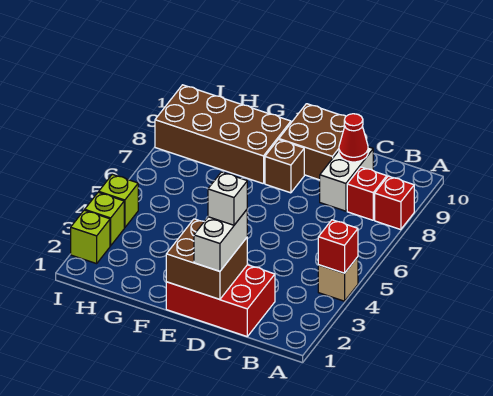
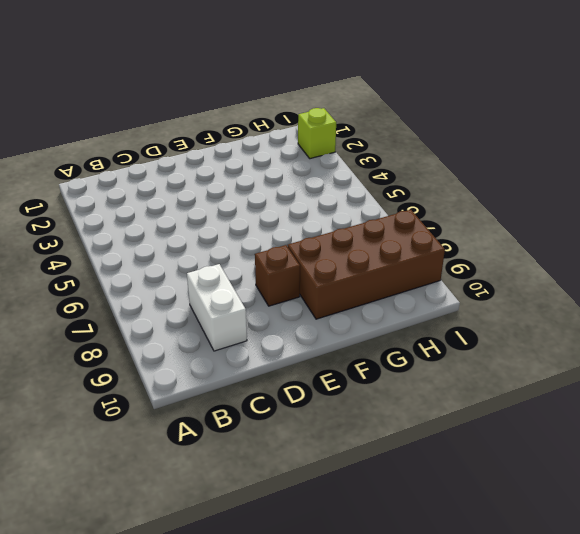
none -> tan 1x1 brick [318,257,358,301]
none -> red 1x1 brick [375,176,414,230]
none -> red 1x1 brick [347,167,387,220]

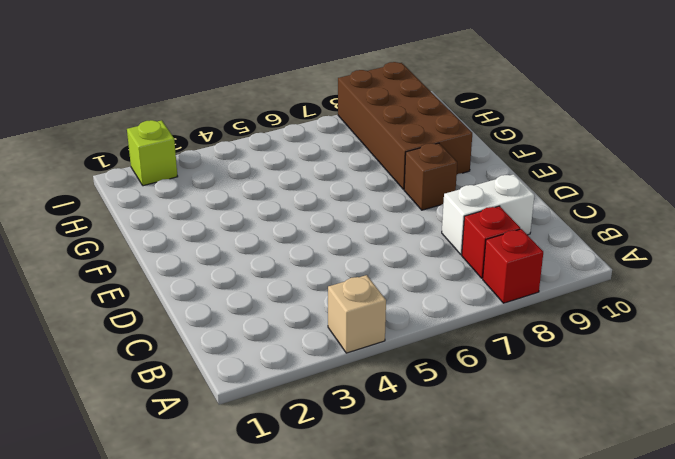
none -> red 2x3 brick [166,265,275,336]
none -> brown 2x2 brick [279,104,346,180]
none -> lime 1x1 brick [85,192,124,246]

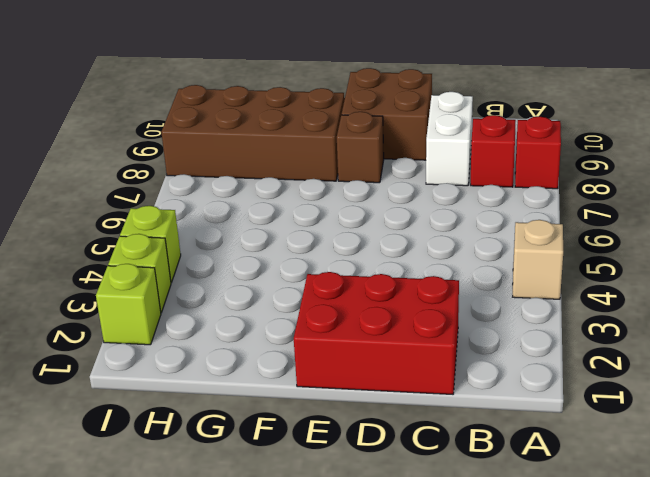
none -> red 1x1 brick [318,220,358,273]
none -> red 1x1 cone [339,114,368,162]
none -> brown 2x2 brick [166,219,247,299]

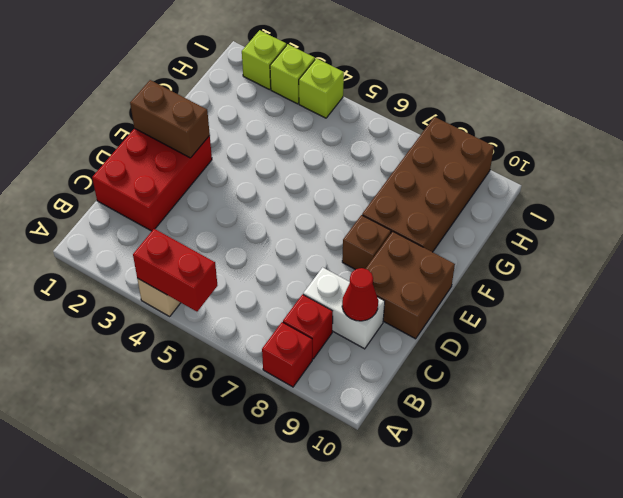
red 1x2 brick [133,229,217,311] -> red 1x1 brick [318,220,358,273]
brown 1x2 brick [130,80,210,158] -> brown 2x2 brick [166,219,247,299]
none -> white 1x2 brick [194,210,247,271]
none -> white 1x1 brick [208,172,247,225]

